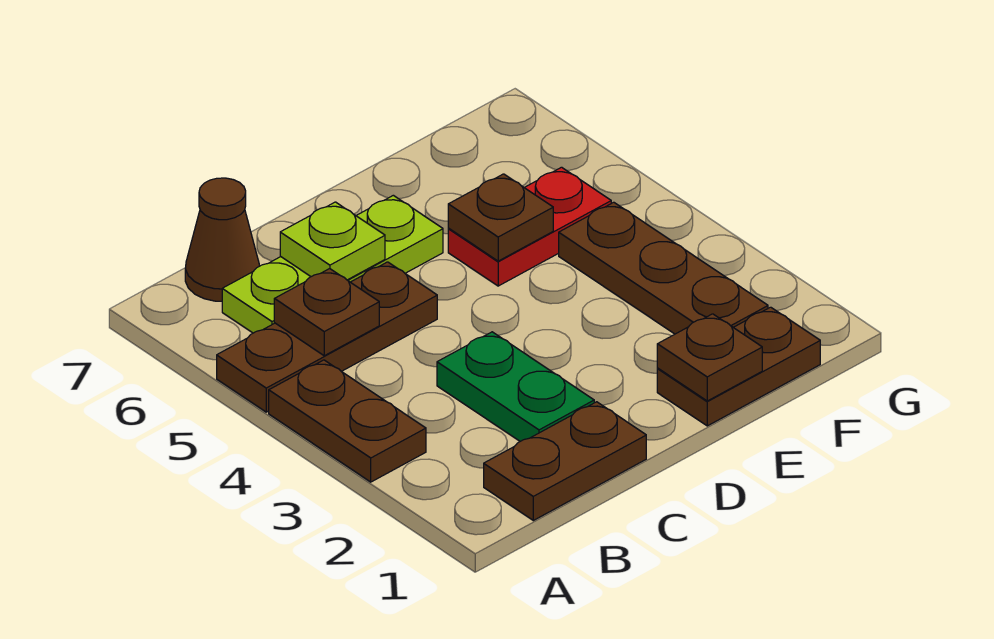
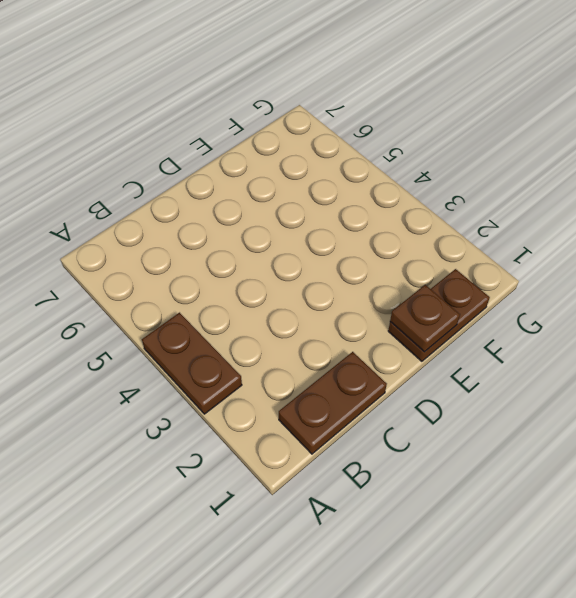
none -> brown 1x3 plate [217,262,437,412]
none -> lime 1x3 plate [222,195,443,333]
none -> brown 1x1 cone [185,178,259,301]

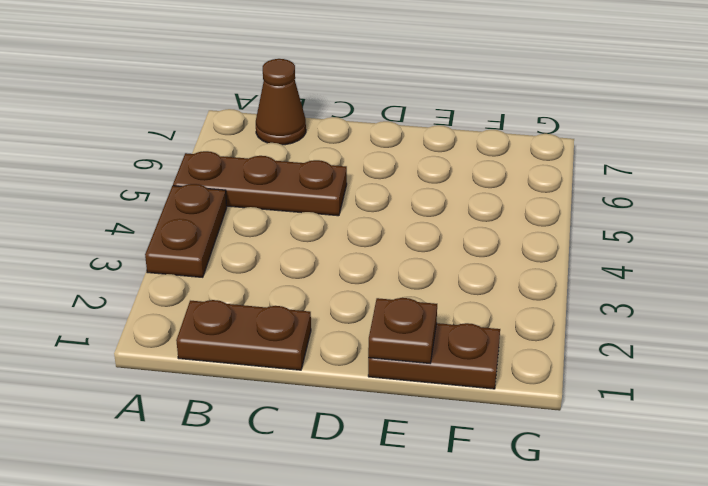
none -> lime 1x3 plate [222,195,443,333]
none -> green 1x2 plate [437,332,594,441]
none -> red 1x2 plate [448,167,611,286]

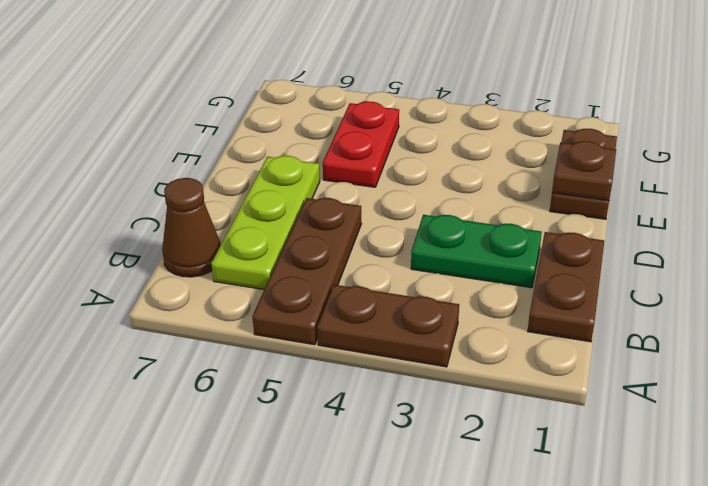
none -> brown 1x3 plate [559,202,768,334]
none -> brown 1x1 plate [274,269,379,356]
none -> lime 1x1 plate [280,202,385,280]

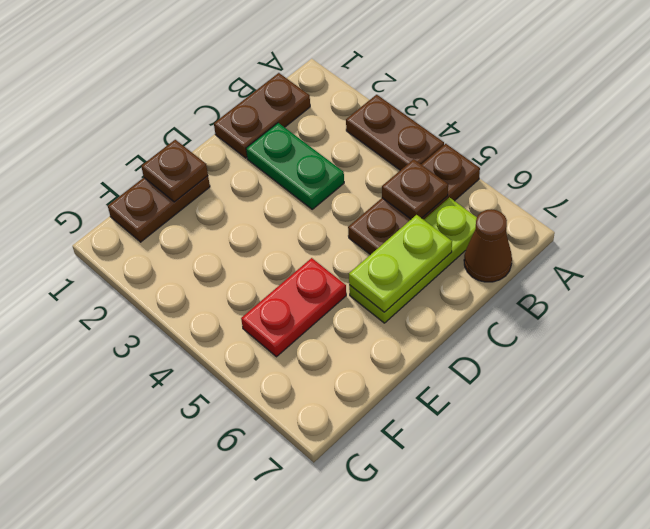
lime 1x2 plate [349,215,452,312] -> lime 1x1 plate [280,202,385,280]
none -> brown 1x3 plate [559,202,768,334]
none -> brown 1x1 plate [448,174,553,261]

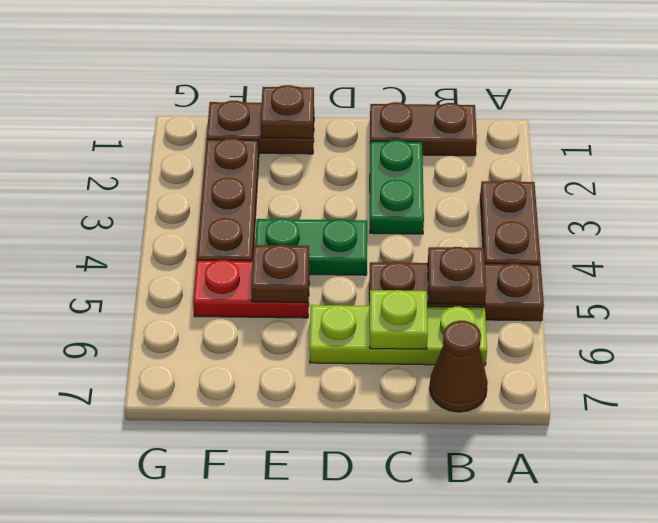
green 1x2 plate [255,218,367,275] -> none

